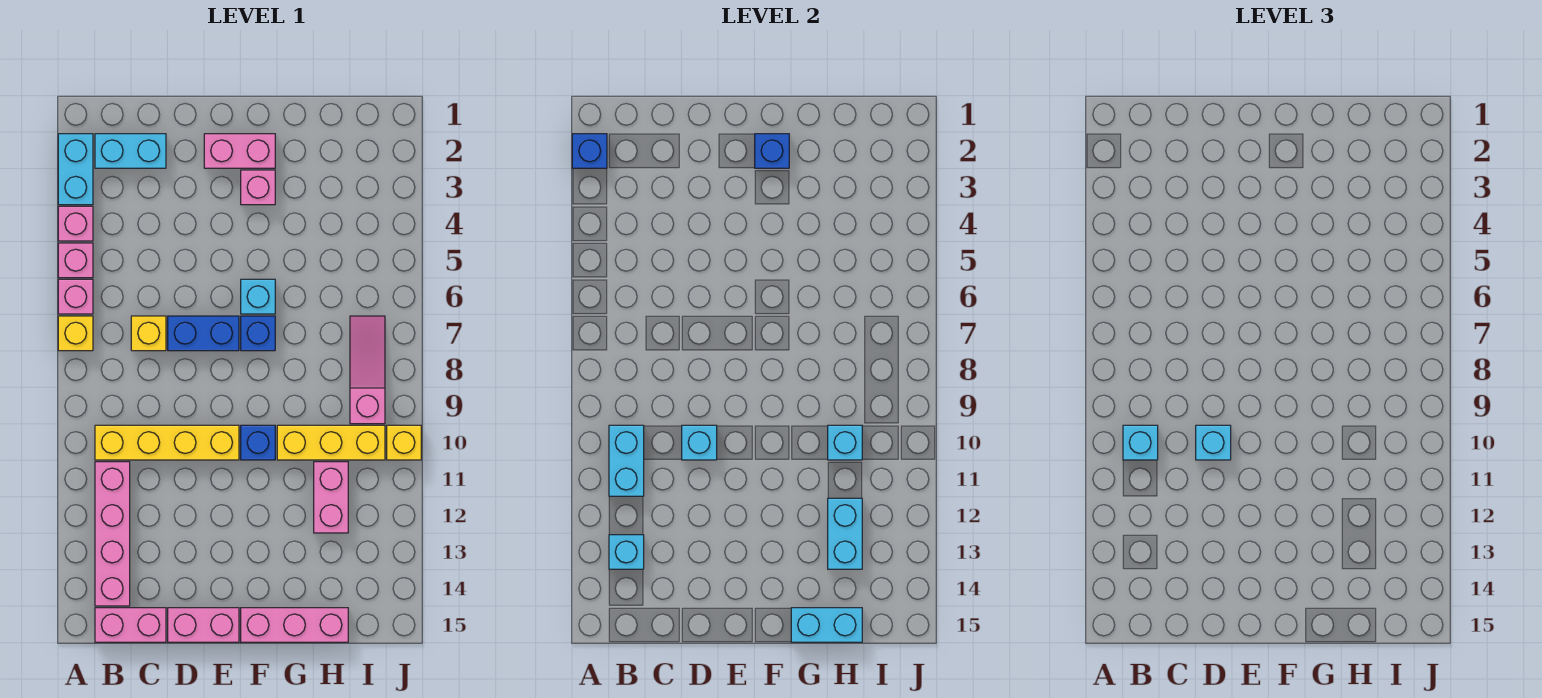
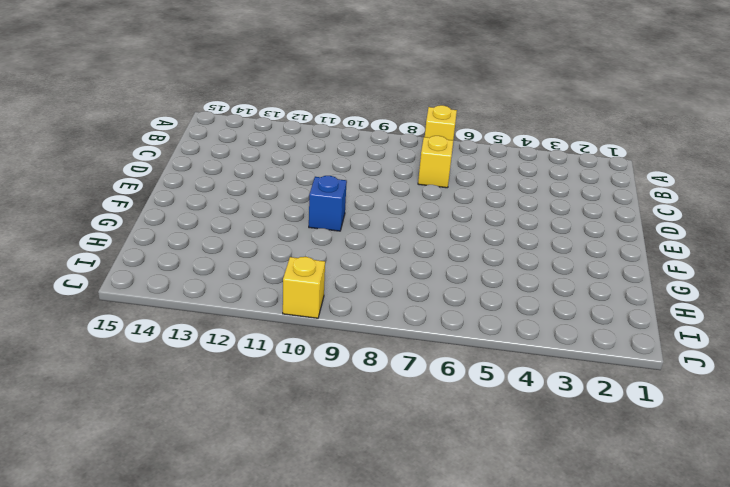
none -> cyan 1x2 brick [58,134,93,205]
none -> pink 1x1 brick [58,206,93,241]
none -> pink 1x1 brick [58,243,93,278]
none -> pink 1x1 brick [58,279,93,314]

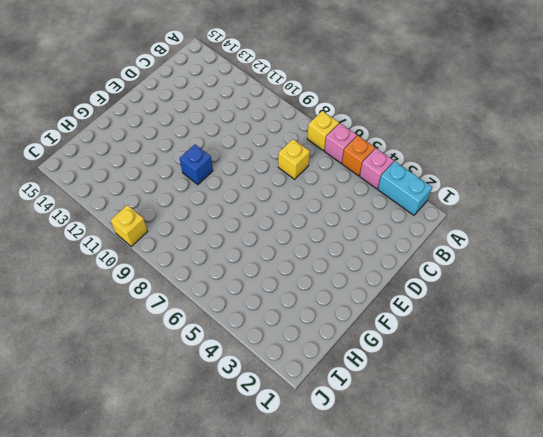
orange 1x1 brick [342,136,375,176] -> pink 1x1 brick [58,243,93,278]
none -> cyan 1x2 brick [95,134,166,168]
none -> yellow 1x4 brick [95,425,239,460]
none -> pink 1x4 brick [95,462,130,606]
none -> pink 1x2 brick [95,608,166,642]

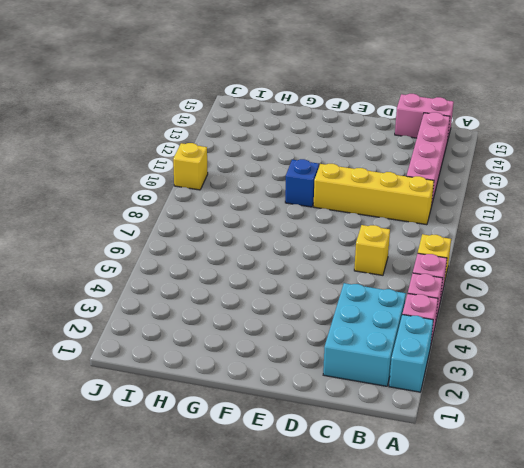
cyan 2x3 brick [323,283,406,386] -> cyan 1x2 brick [95,134,166,168]
none -> blue 1x2 brick [168,316,239,351]
none -> pink 1x2 brick [168,608,239,642]
none -> pink 1x2 brick [204,134,275,168]
none -> pink 1x1 brick [241,170,275,205]

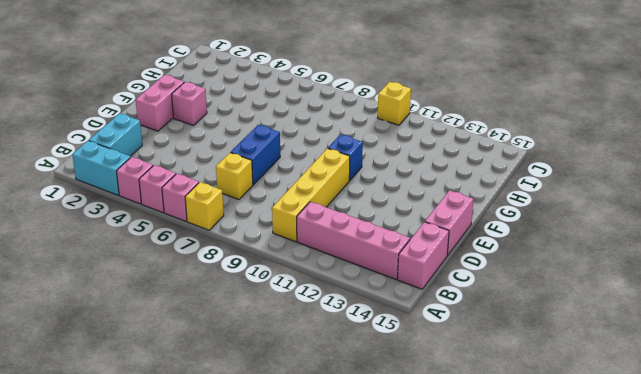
none -> cyan 1x1 brick [241,279,275,314]
none -> blue 1x1 brick [241,316,275,351]
none -> pink 1x3 brick [241,608,348,642]
none -> yellow 1x3 brick [277,425,385,460]

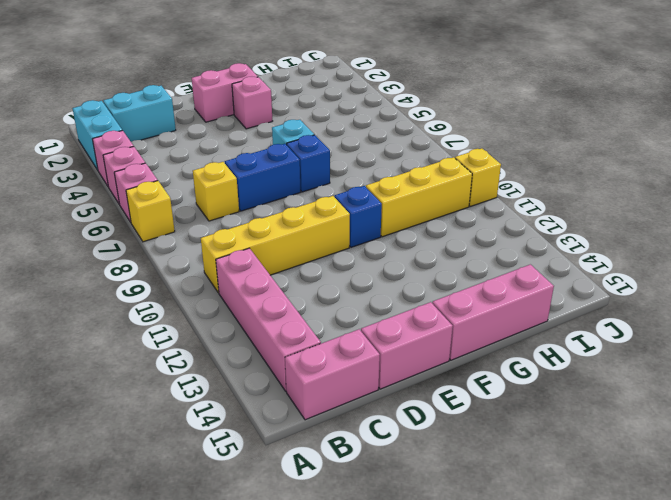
none -> pink 1x2 brick [314,462,348,533]
none -> pink 1x3 slope [350,316,385,424]
none -> blue 1x1 brick [572,134,607,168]
none -> cyan 1x2 brick [609,425,644,496]

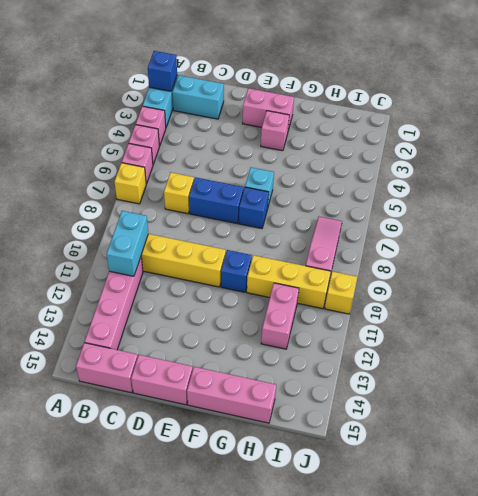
none -> cyan 1x1 brick [609,535,644,569]
none -> cyan 1x1 brick [682,425,717,460]
none -> blue 1x1 brick [755,134,789,168]
none -> cyan 1x2 brick [791,608,862,642]

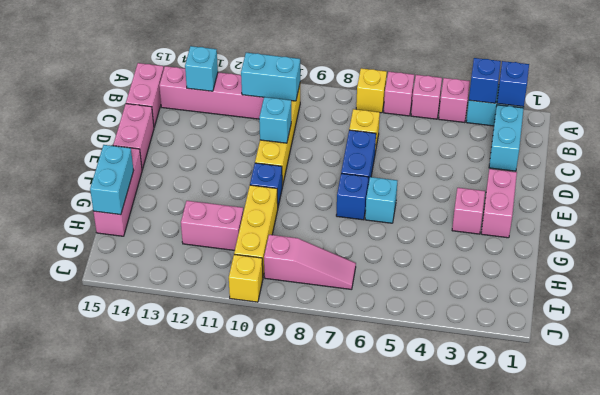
blue 1x1 brick [469,58,501,103] -> blue 1x1 brick moved to [755,134,789,168]
none -> cyan 1x1 brick [828,425,862,460]
none -> cyan 1x2 brick [828,498,862,569]
none -> cyan 1x1 brick [1123,425,1158,460]
none -> cyan 1x1 brick [1196,425,1231,460]

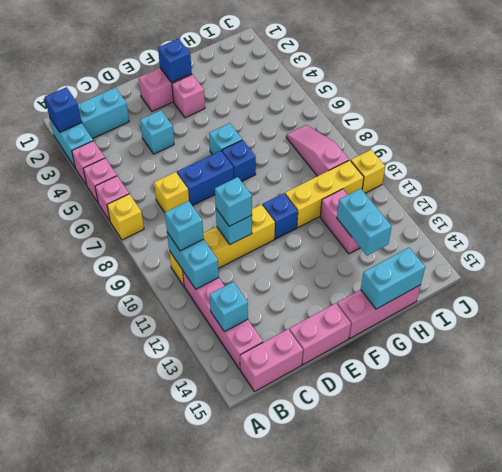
cyan 1x1 brick [140,110,174,154] -> cyan 1x1 brick moved to [828,425,862,460]

